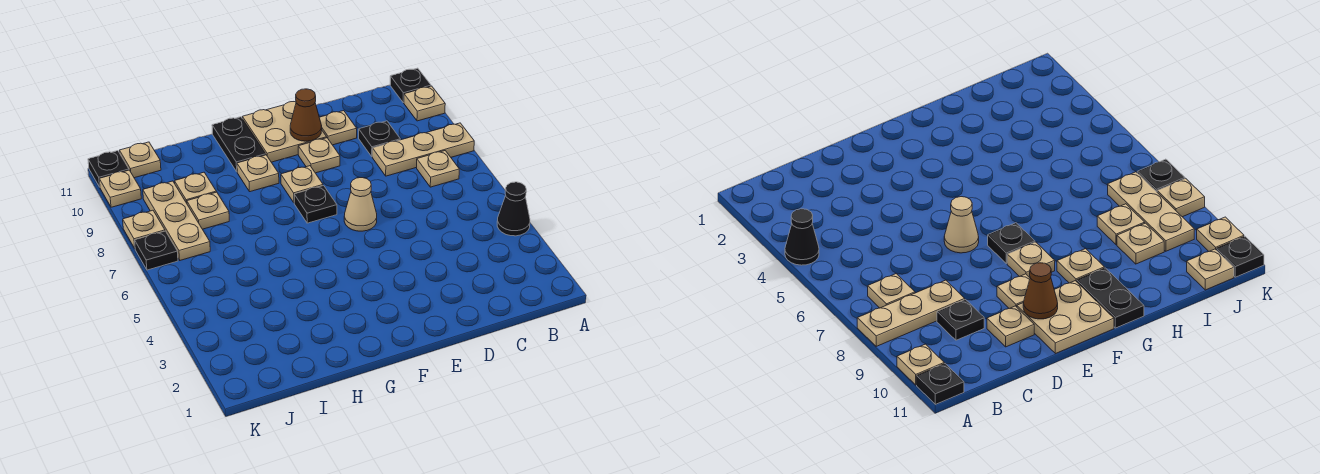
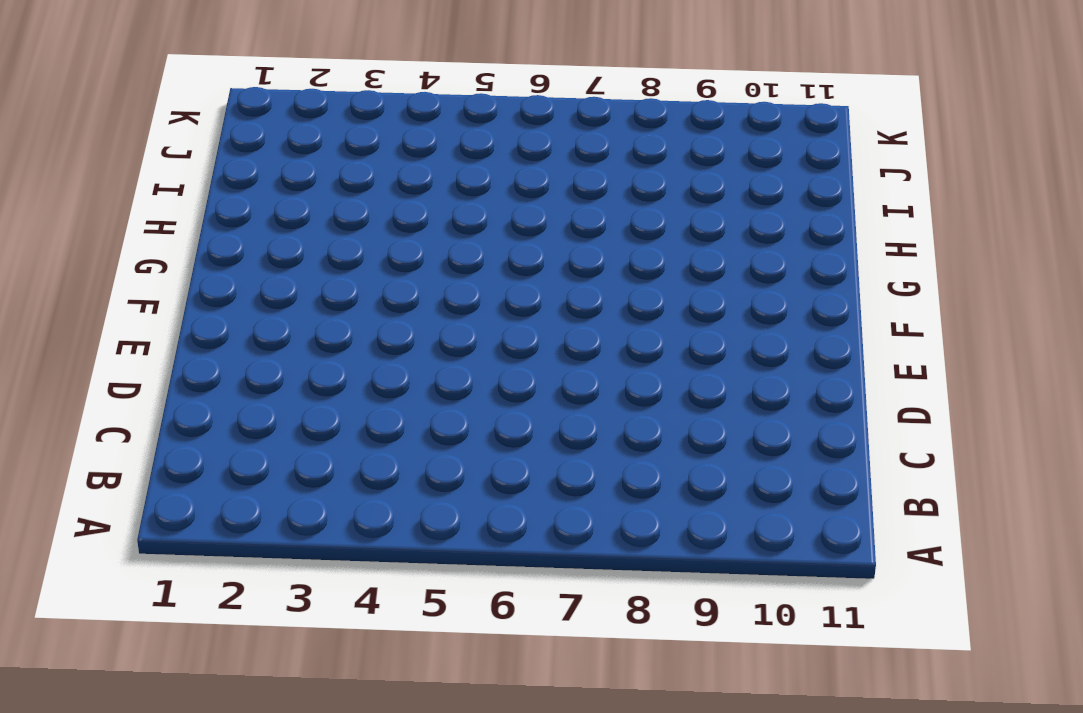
none -> black 1x1 cone [497,182,530,236]
none -> tan 1x3 plate [372,123,474,176]
none -> tan 1x1 plate [404,86,445,121]

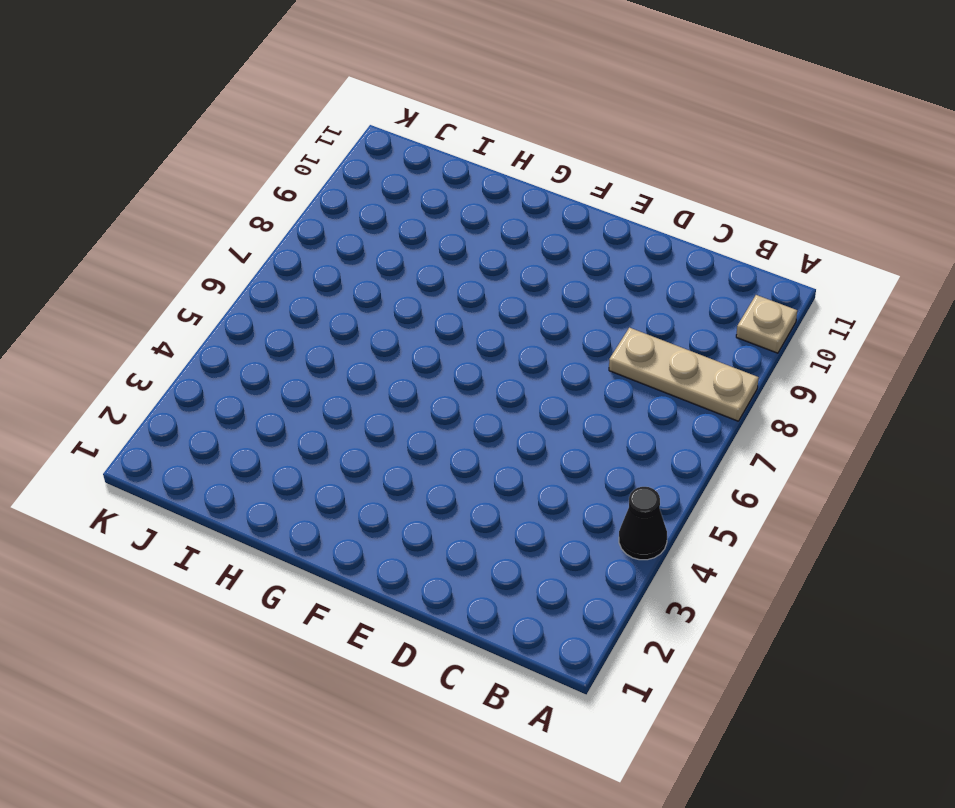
none -> black 1x1 plate [390,68,431,103]
none -> tan 1x1 plate [417,151,459,187]
none -> black 1x1 plate [359,121,400,156]

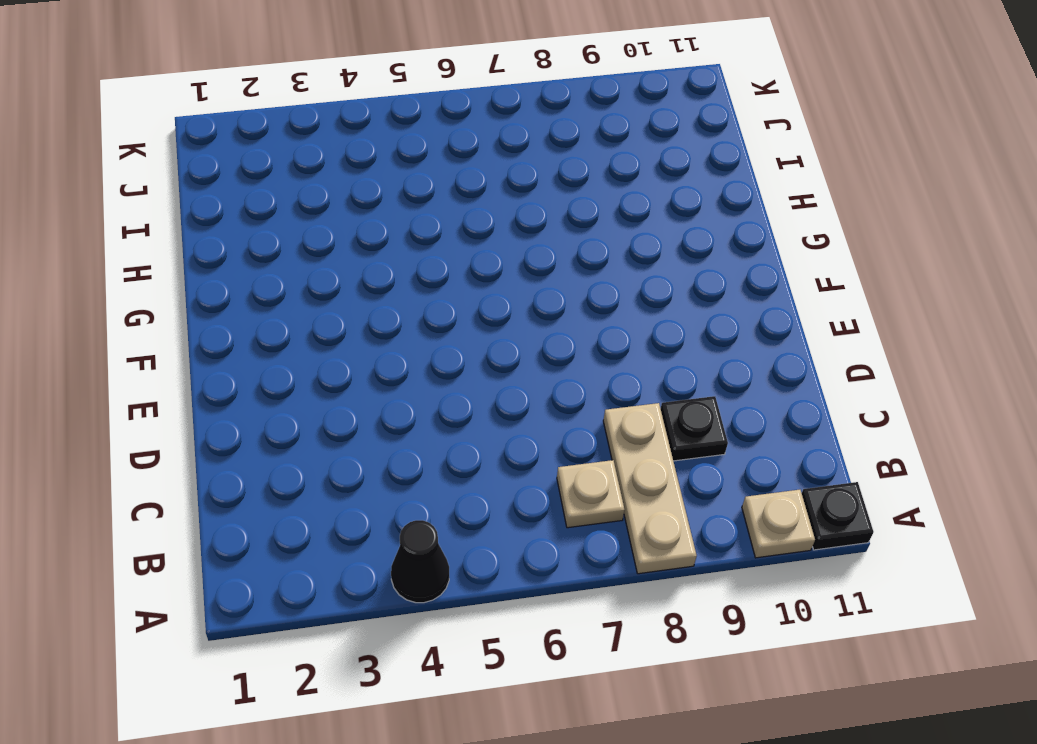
none -> tan 1x1 plate [319,111,357,145]
none -> tan 1x1 cone [344,178,377,231]
none -> tan 1x1 plate [298,138,340,173]

